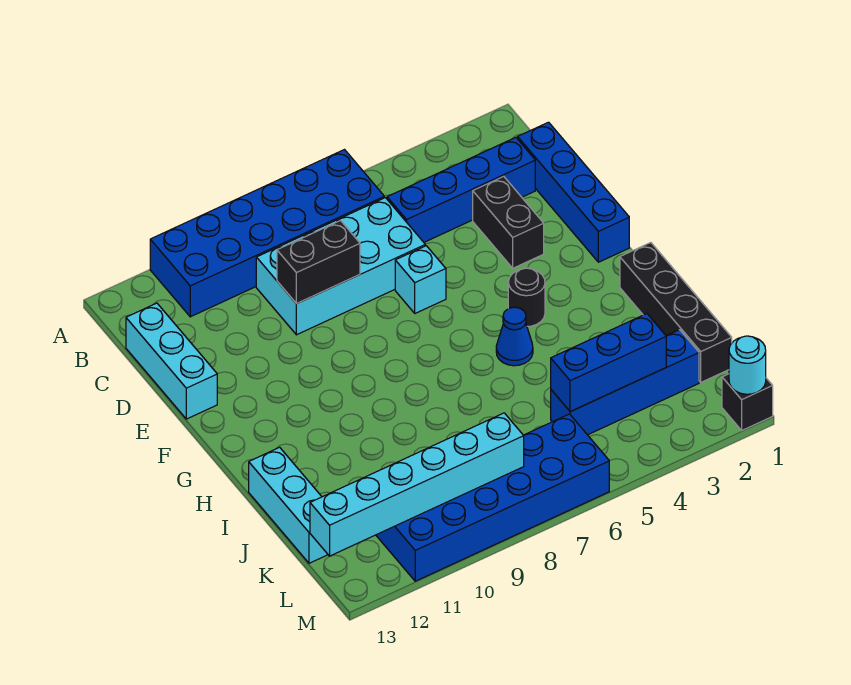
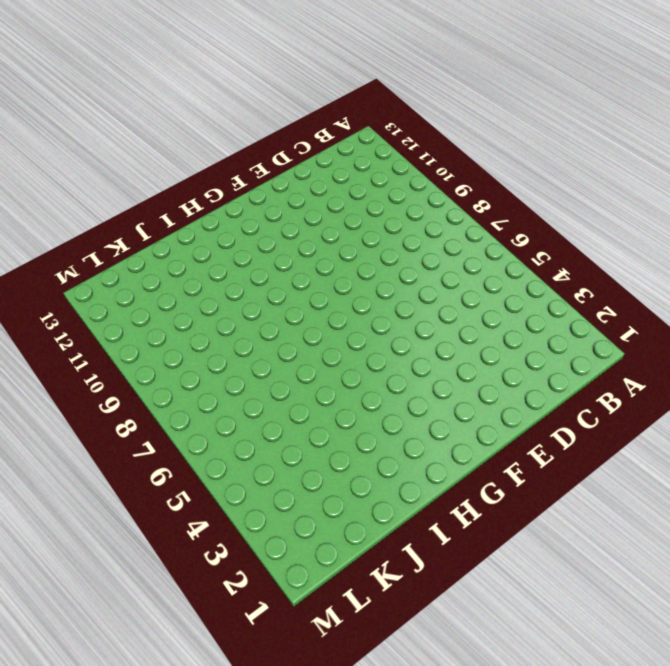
none -> blue 2x6 brick [150,150,384,317]
none -> blue 1x4 brick [518,122,629,262]
none -> blue 1x4 brick [387,137,535,242]

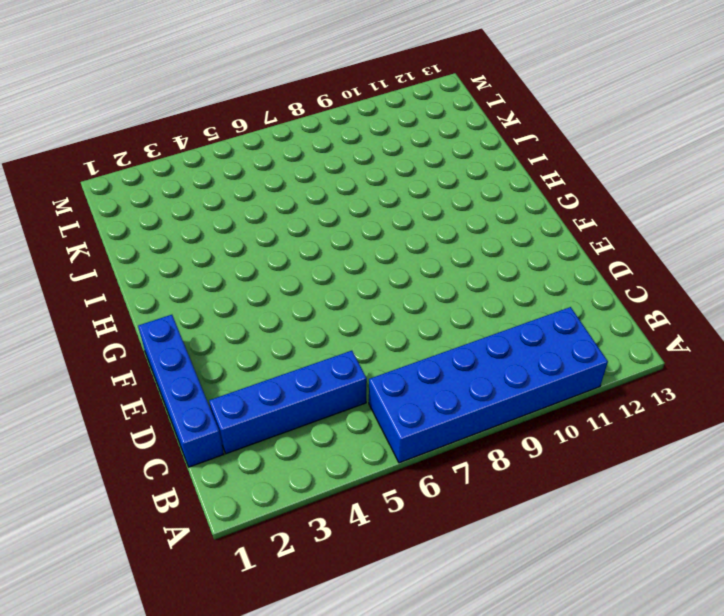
none -> cyan 2x4 brick [256,198,425,335]
none -> cyan 1x3 brick [126,303,217,419]
none -> black 1x2 brick [473,176,544,268]

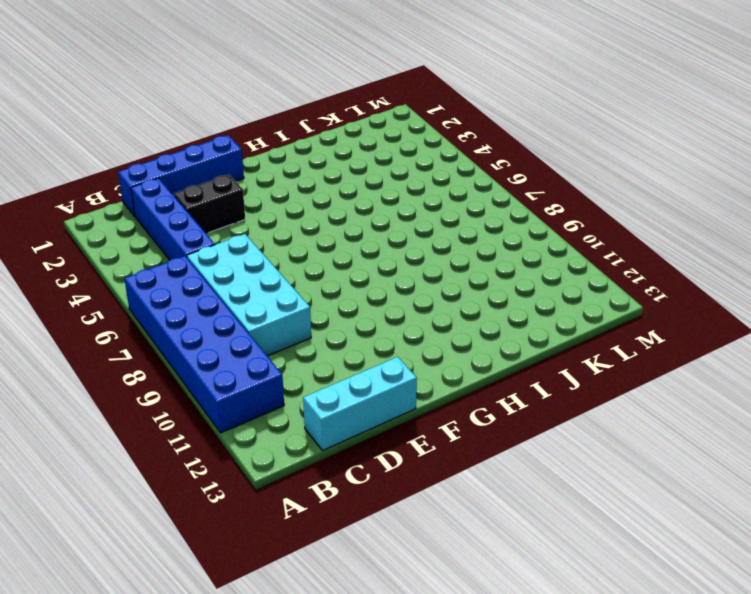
none -> cyan 1x1 brick [395,246,446,313]
none -> black 1x1 round brick [508,268,545,326]
none -> black 1x4 brick [620,243,732,382]

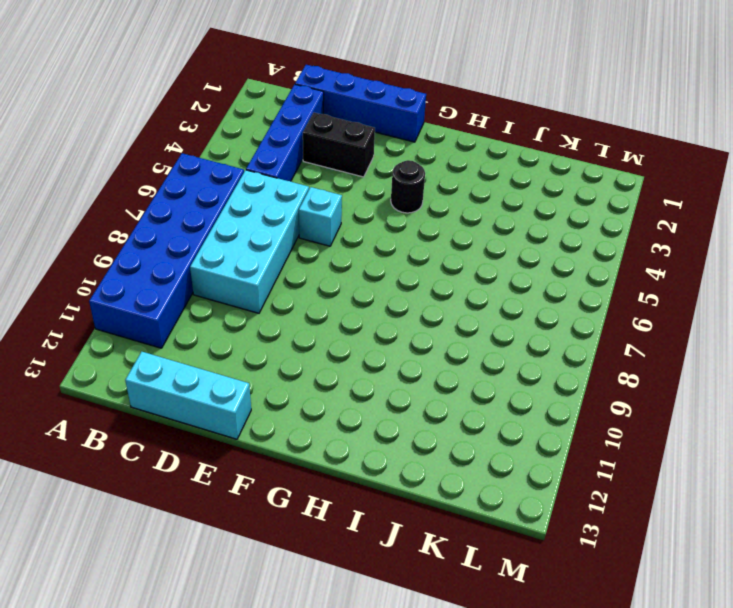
none -> black 1x4 brick [620,243,732,382]
none -> blue 1x1 cone [496,307,533,366]
none -> cyan 1x3 brick [249,447,328,563]

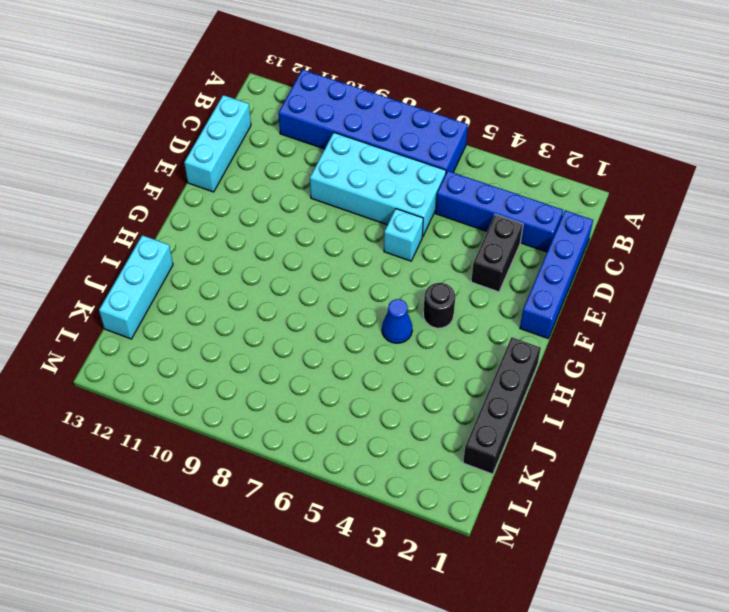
none -> blue 1x4 brick [551,330,699,435]
none -> blue 2x6 brick [376,414,609,581]
none -> black 1x1 brick [722,374,773,430]

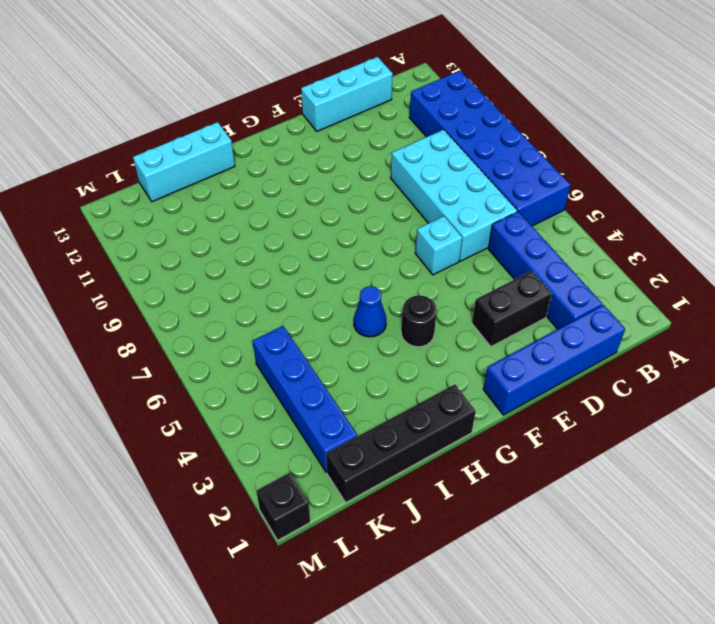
none -> blue 2x6 brick [376,414,609,581]
none -> black 1x2 brick [277,221,360,304]
none -> blue 1x3 brick [551,314,666,412]

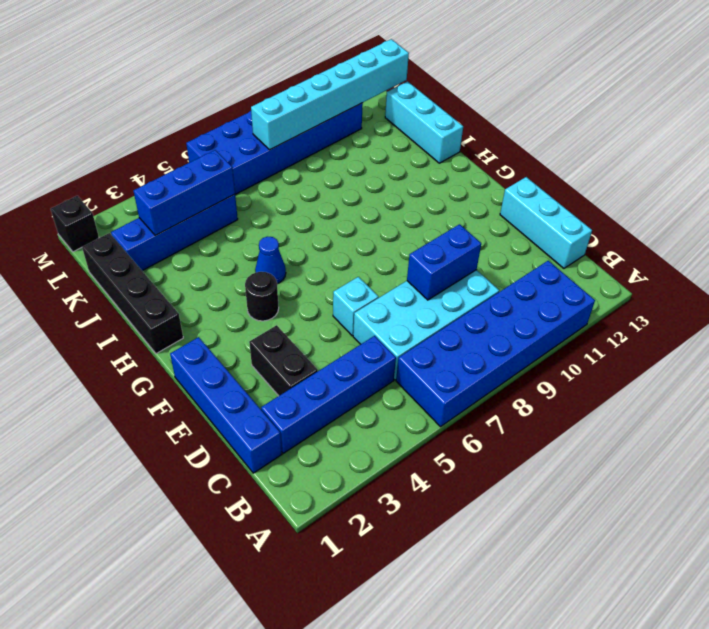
blue 1x2 brick [407,224,481,300] -> black 1x2 brick [277,221,360,304]
none -> cyan 1x1 round brick [729,336,766,394]

